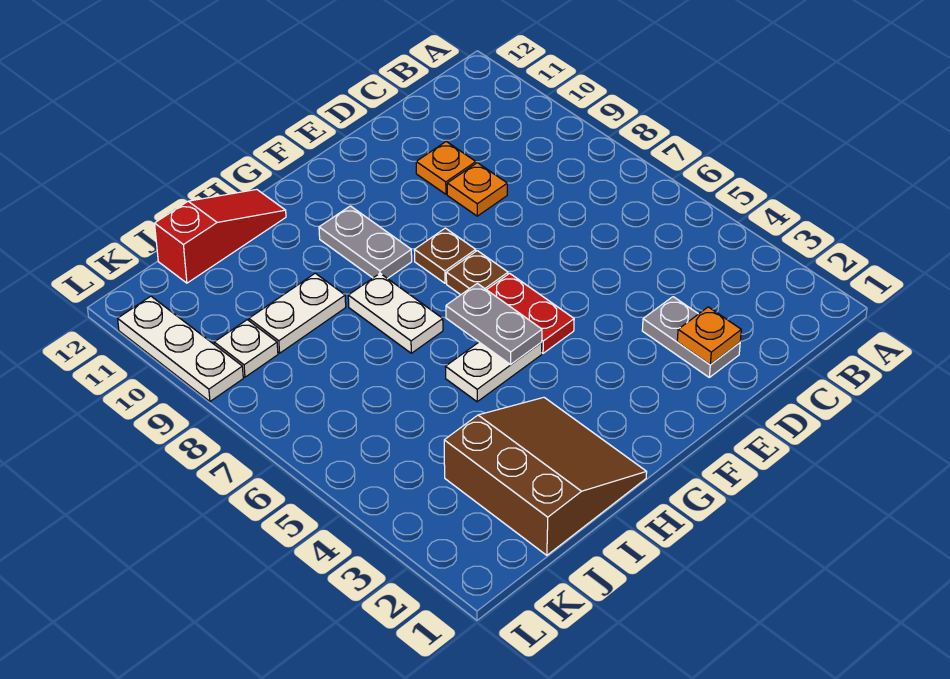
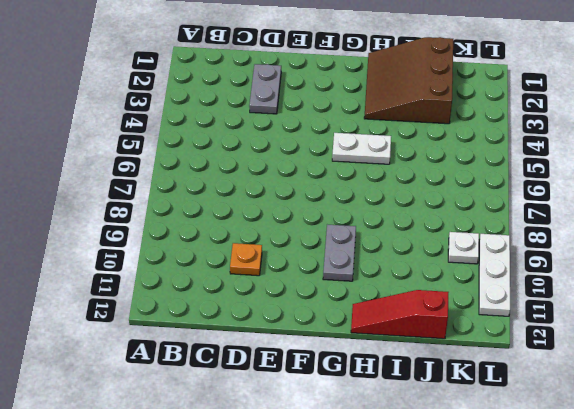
none -> orange 1x1 plate [447,163,507,216]
none -> red 1x2 plate [487,273,574,353]
none -> brown 1x1 plate [446,251,508,295]

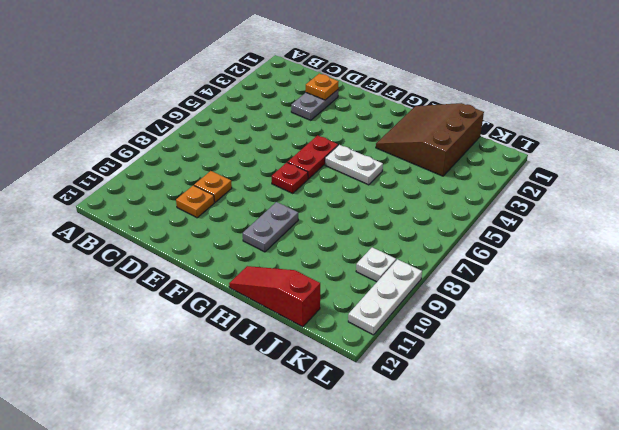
red 1x1 plate [272,162,308,193] -> brown 1x1 plate [446,251,508,295]
none -> brown 1x1 plate [414,228,476,283]
none -> white 1x2 plate [348,274,443,353]
none -> white 1x2 plate [249,273,346,353]

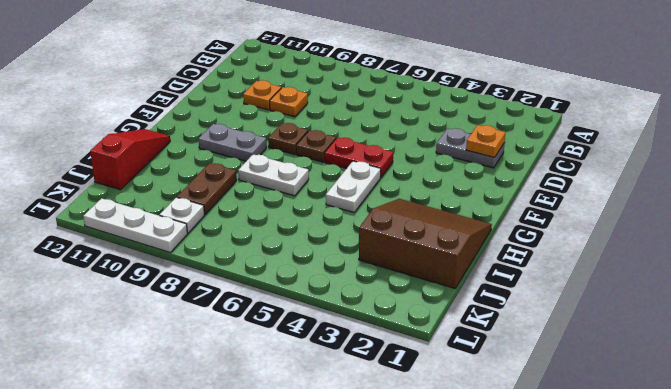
brown 1x2 plate [177,163,237,215] -> white 1x2 plate [249,273,346,353]
none -> grey 1x2 plate [446,283,542,364]

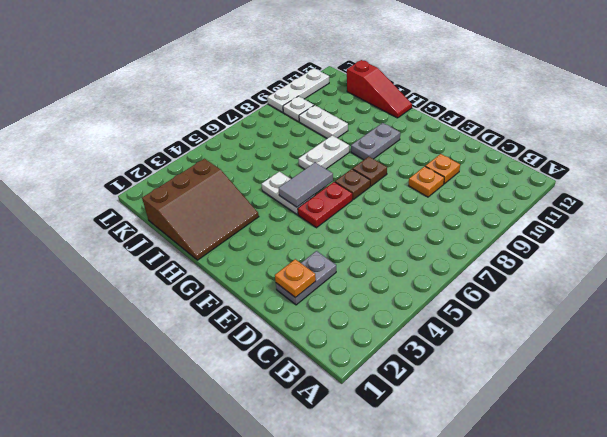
grey 1x2 tile [278,163,333,207] -> grey 1x2 plate [446,283,542,364]

